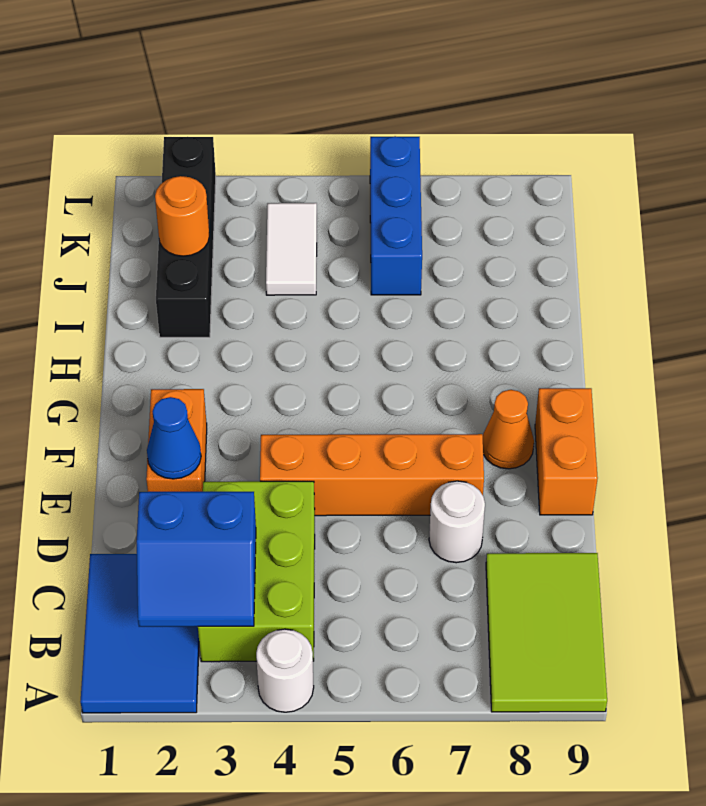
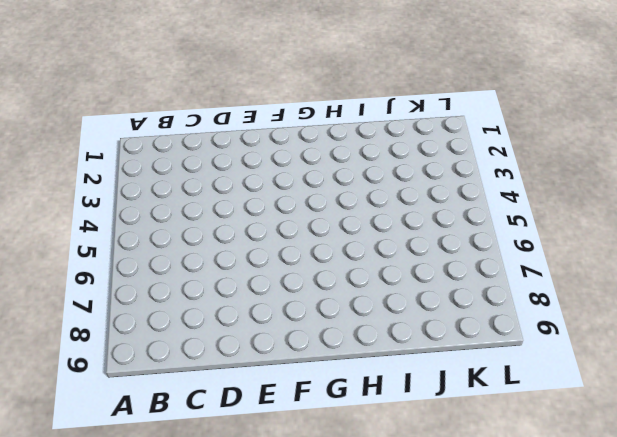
none -> blue 2x3 tile [80,554,199,713]
none -> white 1x1 round brick [256,629,314,712]
none -> lime 2x3 tile [486,553,607,712]

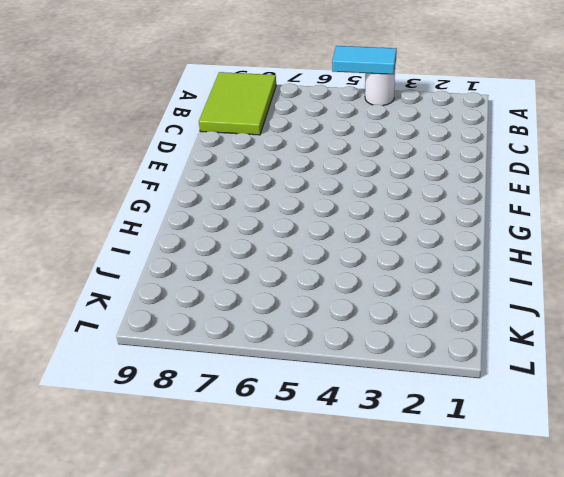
cyan 1x2 tile [332,46,397,74] -> none
none -> blue 2x3 tile [80,554,199,713]
none -> lime 2x3 brick [198,481,315,662]
none -> white 1x1 round brick [429,481,485,563]

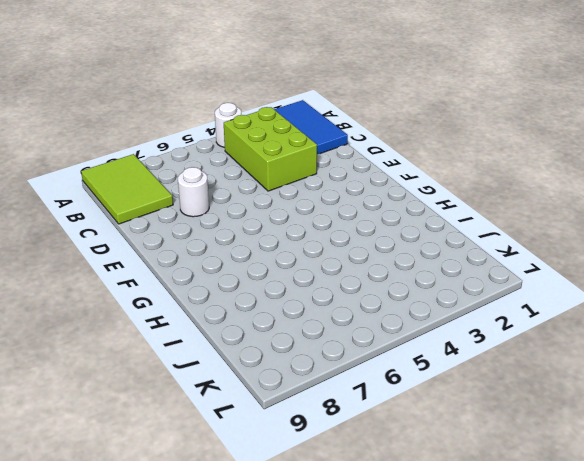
none -> orange 1x2 brick [146,389,207,492]
none -> orange 1x4 brick [260,434,484,516]
none -> orange 1x2 brick [535,388,598,515]

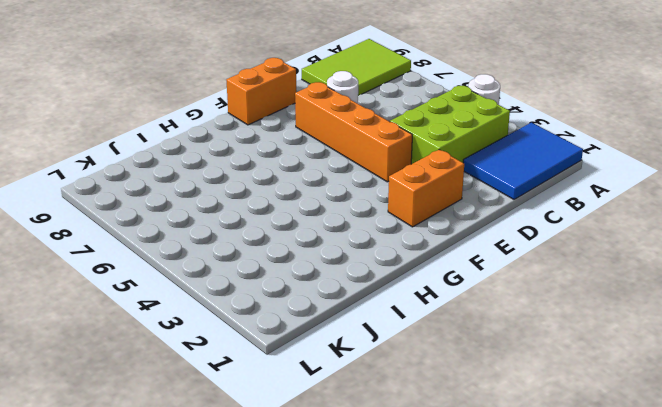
none -> orange 1x1 cone [483,390,534,469]
none -> black 1x4 brick [156,137,216,337]
none -> white 1x2 tile [266,203,317,295]

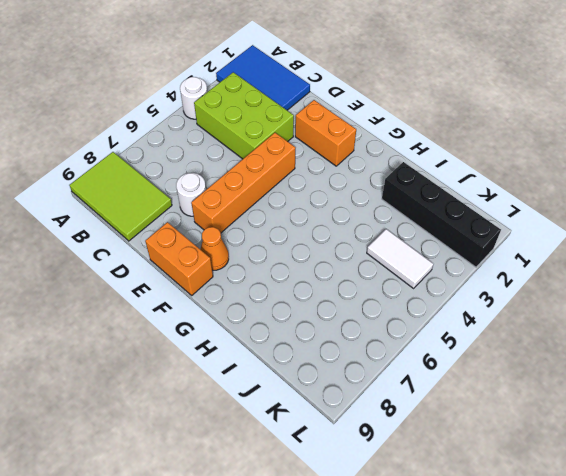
none -> blue 1x3 brick [370,136,422,295]
none -> blue 2x2 slope [137,492,256,627]
none -> blue 1x1 cone [147,397,201,479]

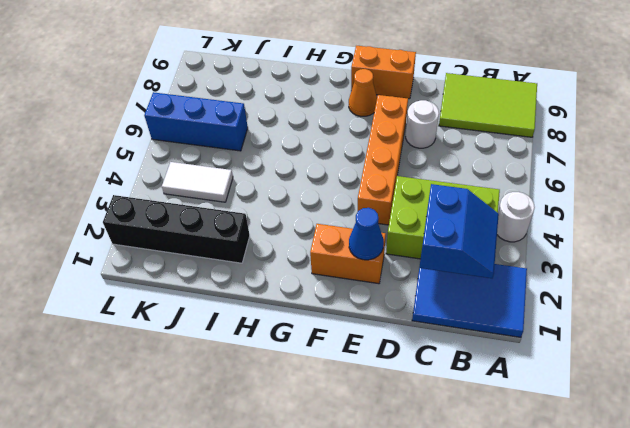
none -> orange 1x1 round brick [155,176,209,256]

